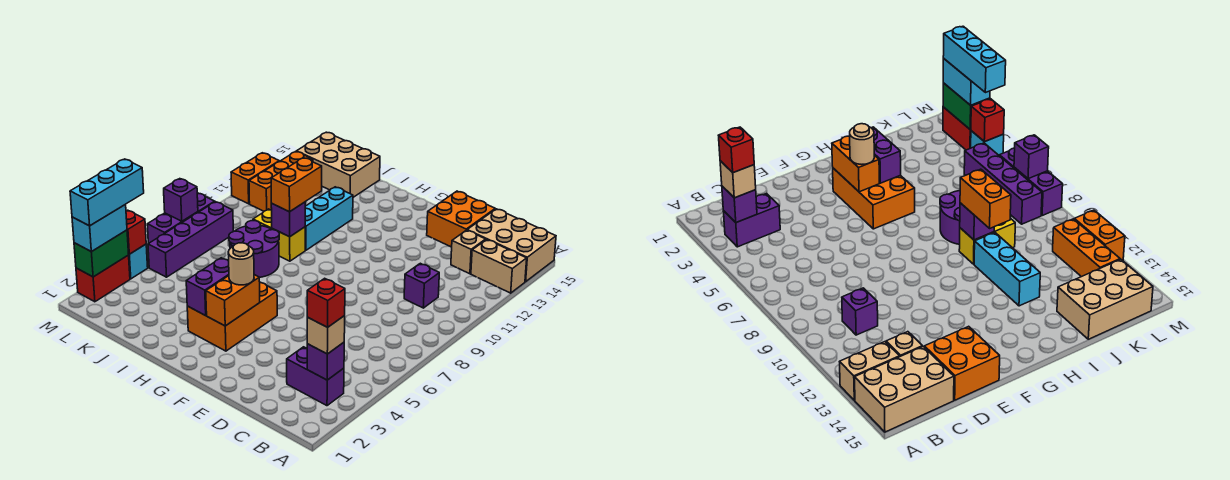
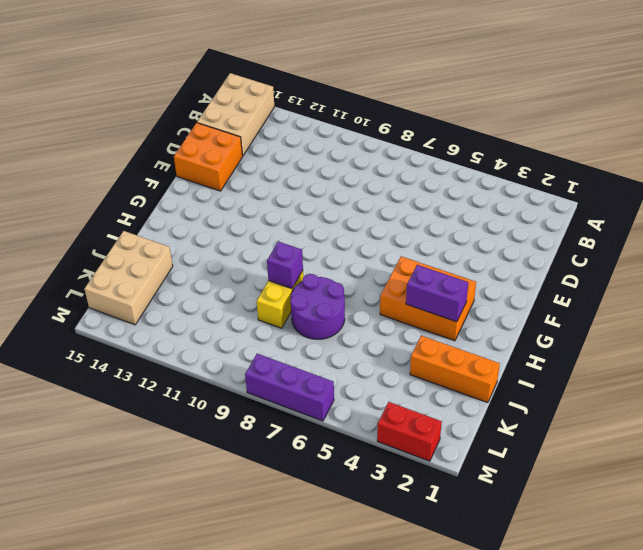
orange 1x3 brick [410,336,500,403] -> orange 1x3 brick moved to [249,151,313,211]
none -> tan 1x2 brick [471,240,527,293]
none -> purple 1x2 brick [287,347,344,406]
none -> purple 1x1 brick [404,263,439,308]
none -> tan 1x1 brick [451,230,486,274]

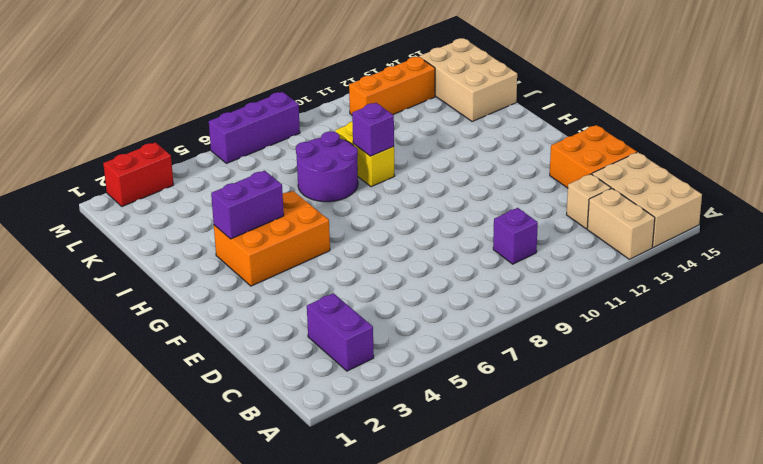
none -> cyan 1x3 brick [305,187,353,250]
none -> purple 1x4 brick [148,202,233,277]
none -> cyan 1x1 brick [129,244,148,279]
none -> orange 1x2 brick [231,153,279,204]

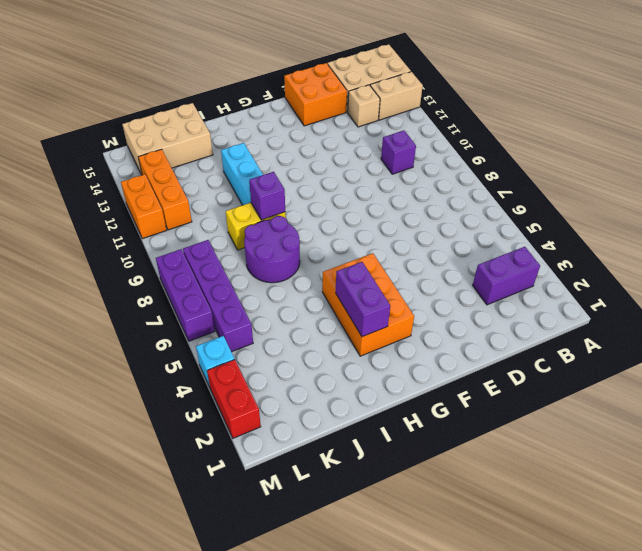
none -> purple 1x1 brick [307,342,344,380]
none -> orange 1x2 brick [206,275,260,326]
none -> green 1x2 brick [74,230,129,277]
none -> red 1x1 brick [126,210,146,254]

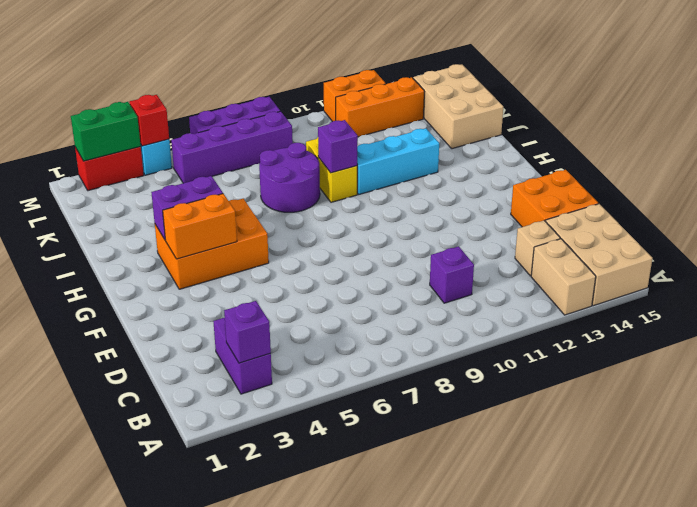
none -> purple 1x1 brick [164,179,198,221]
none -> tan 1x1 brick [307,316,345,354]
none -> tan 1x1 round brick [228,243,254,285]
none -> orange 1x2 brick [271,158,322,212]

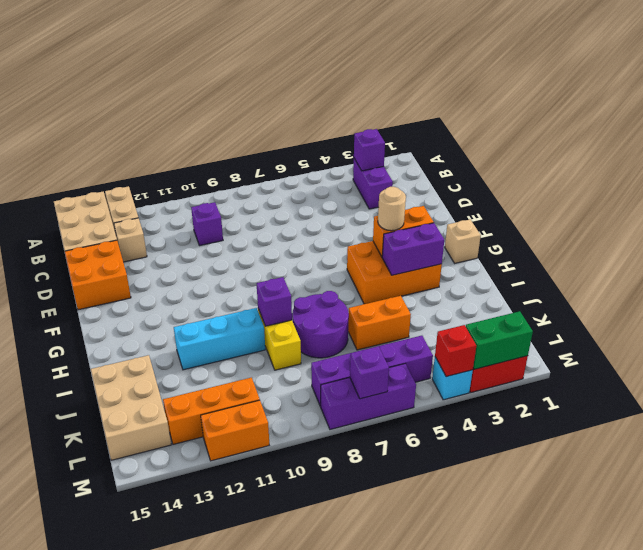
tan 1x1 brick [445,219,481,263] -> tan 1x1 brick moved to [307,316,345,354]
orange 1x2 brick [348,296,411,350] -> orange 1x2 brick moved to [271,158,322,212]
none -> cyan 1x2 brick [72,204,127,252]
none -> red 1x1 brick [307,278,345,327]
none -> cyan 1x3 brick [70,159,144,226]

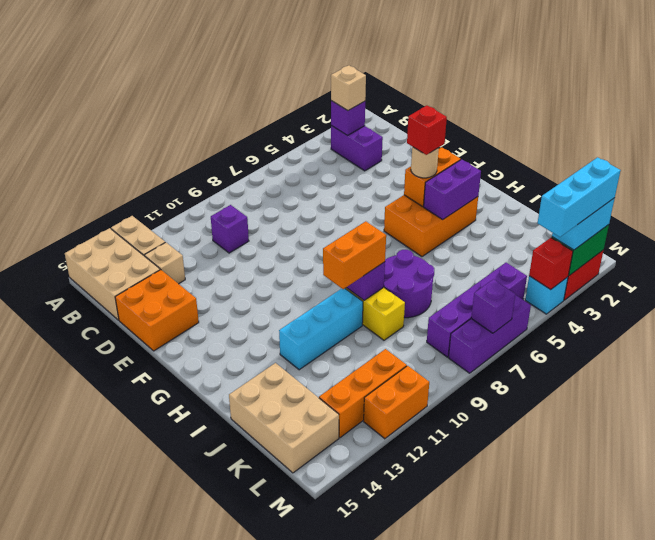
red 1x1 brick [407,106,447,155] -> red 1x1 brick moved to [307,278,345,327]

